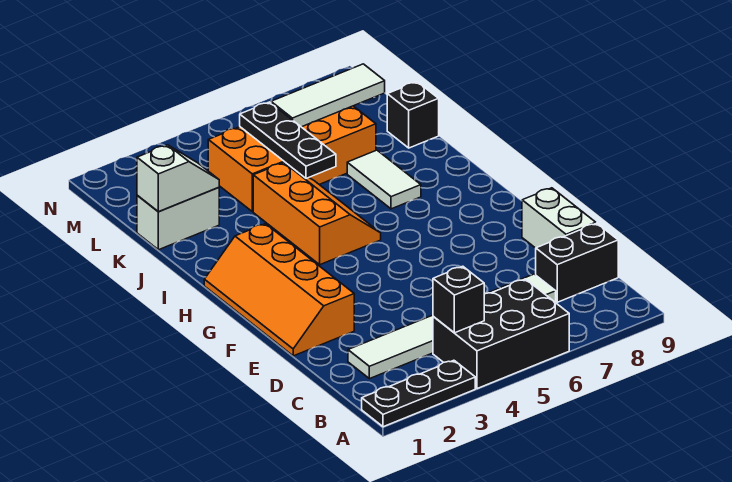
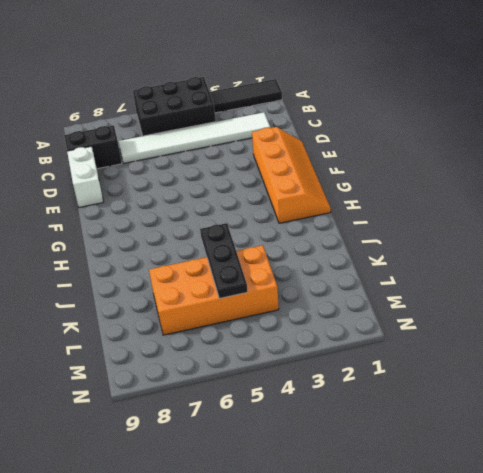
black 1x3 tile [209,79,282,113] -> black 1x3 plate [362,360,475,427]
none -> orange 2x3 slope [253,163,381,265]
none -> white 1x2 tile [347,150,421,209]
none -> white 1x2 brick [137,188,219,250]

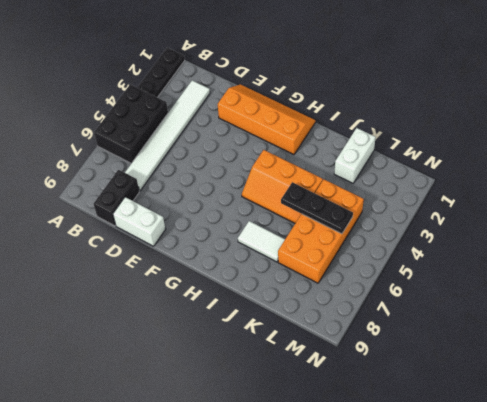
none -> black 1x1 brick [387,82,439,148]
none -> black 1x1 brick [433,266,484,333]
none -> white 1x2 slope [137,145,219,212]

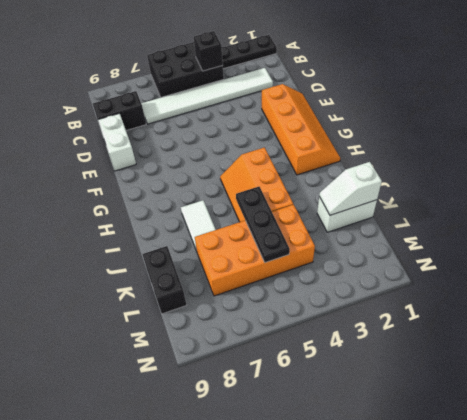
black 1x2 brick [142,246,186,314] -> black 1x1 brick [387,82,439,148]
none -> white 1x3 tile [271,64,385,127]

